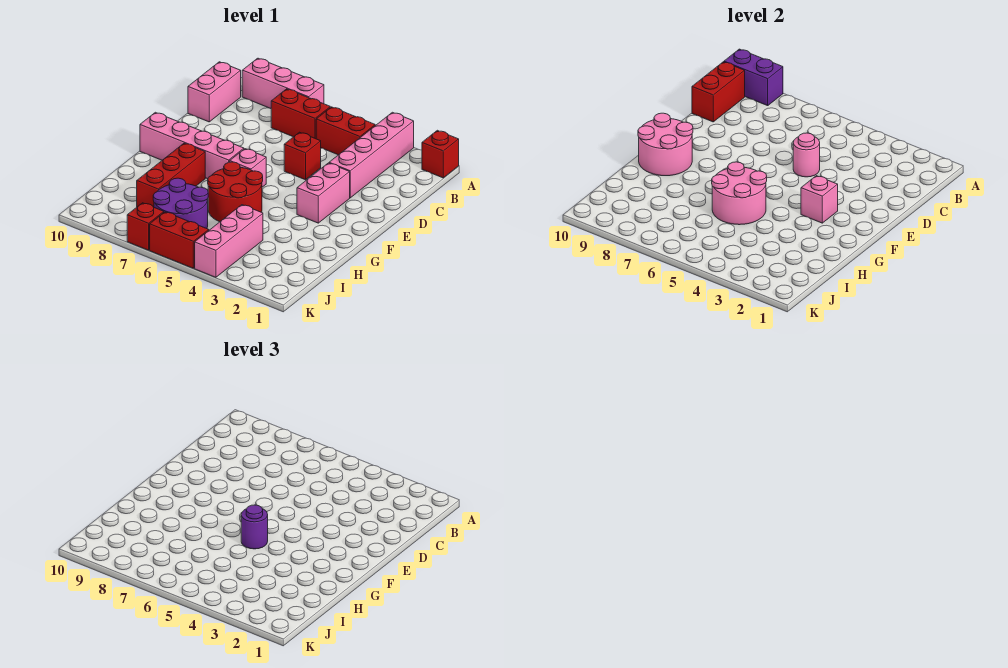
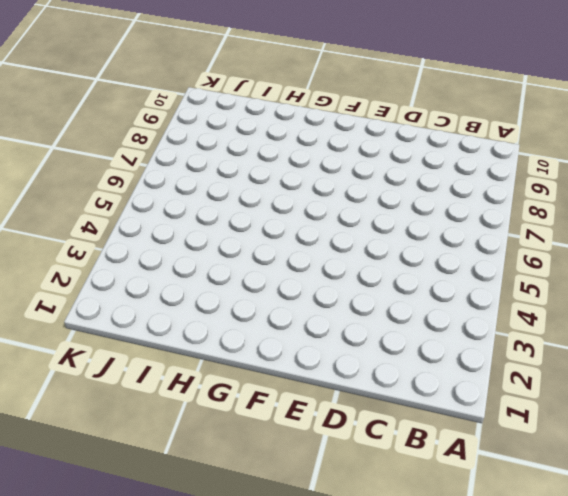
none -> red 1x1 brick [422,130,459,178]
none -> pink 1x4 brick [329,112,414,198]
none -> pink 1x3 brick [242,58,324,109]

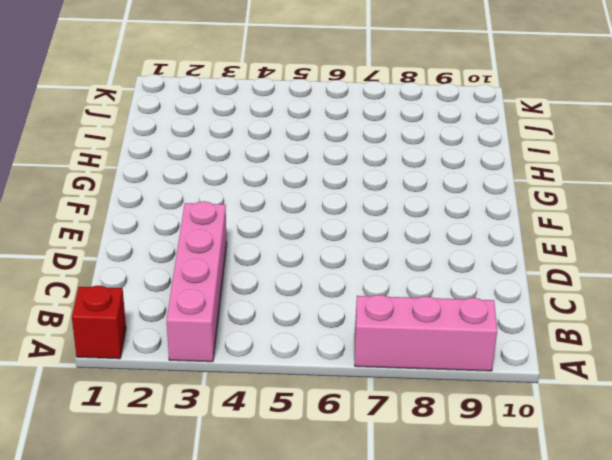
none -> red 1x2 brick [316,107,375,155]
none -> red 1x2 brick [271,89,330,139]
none -> pink 1x2 brick [188,62,241,122]

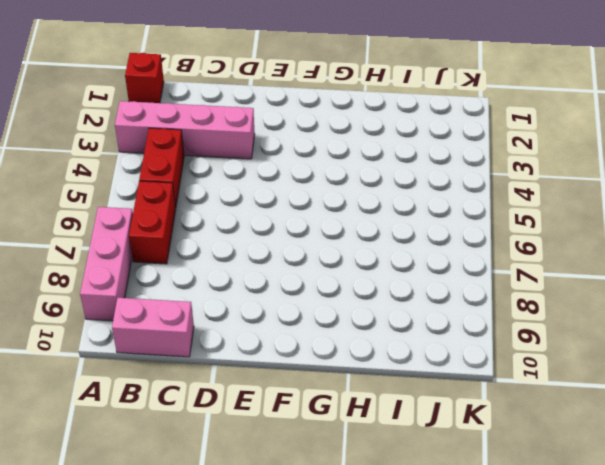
none -> red 1x1 brick [284,132,321,180]
none -> pink 1x2 brick [297,163,350,223]
none -> pink 1x1 brick [230,149,266,187]

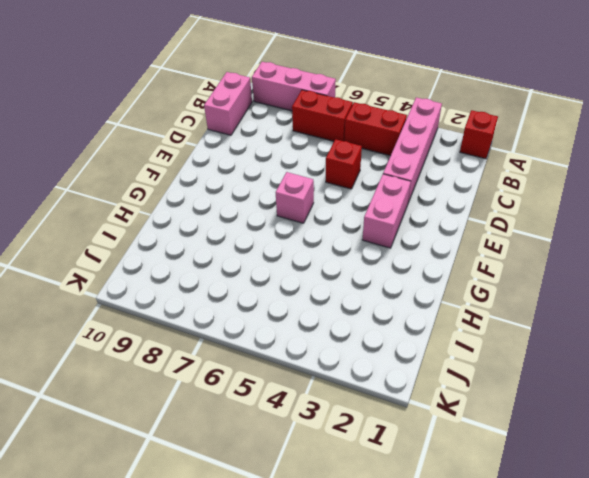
none -> pink 1x4 brick [140,112,244,179]
none -> red 2x2 round brick [208,162,263,222]
none -> red 1x3 brick [137,143,205,207]

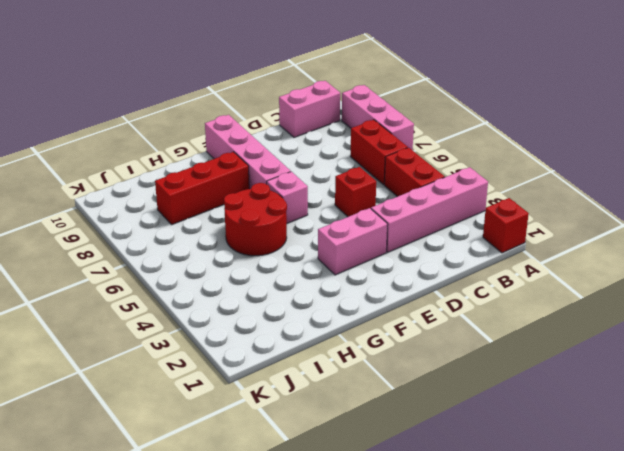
none -> pink 1x3 brick [195,205,263,277]
none -> purple 2x2 round brick [153,178,208,229]
none -> red 1x2 brick [150,212,209,268]

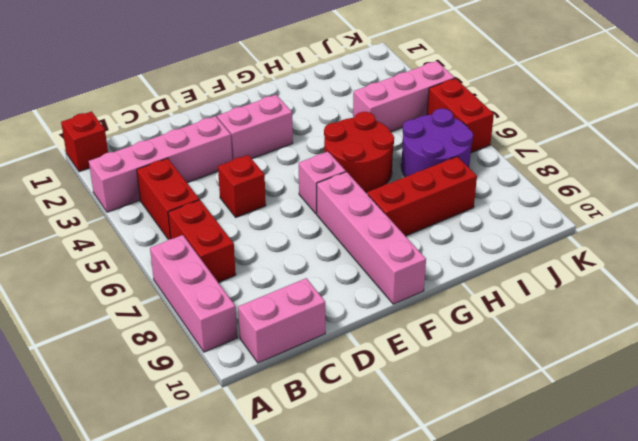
none -> red 1x1 brick [127,203,164,250]
none -> purple 1x2 brick [724,49,783,106]
none -> red 1x2 brick [692,62,745,122]

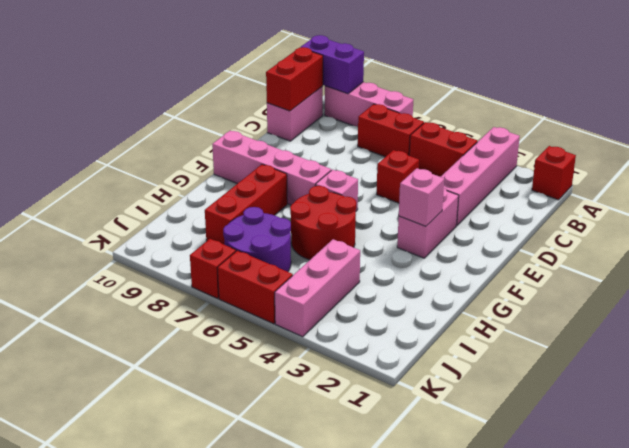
none -> pink 1x1 round brick [793,133,820,177]
none -> pink 2x2 round brick [638,113,693,176]
none -> pink 2x2 round brick [712,162,767,225]

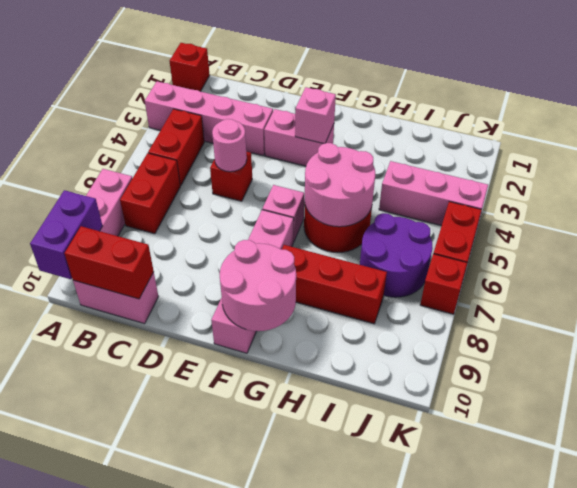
none -> purple 1x1 round brick [241,505,268,549]

